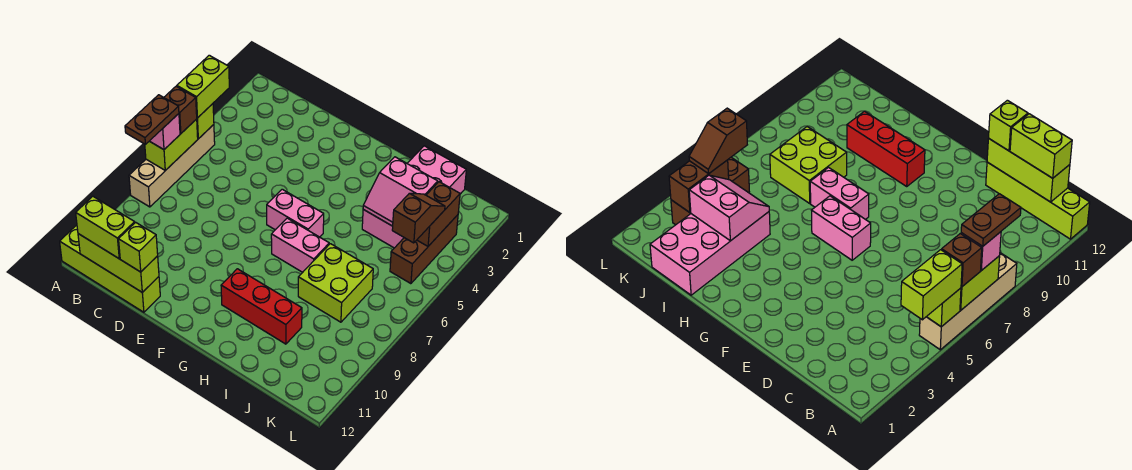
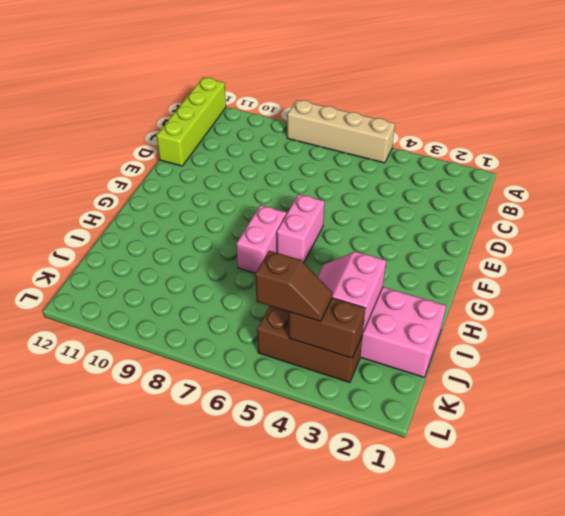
none -> red 1x3 brick [221,269,302,344]
none -> lime 2x2 brick [298,244,373,322]
none -> lime 1x1 brick [197,104,214,139]

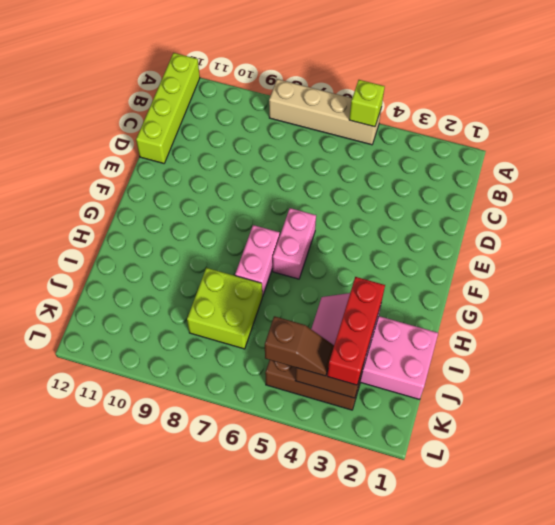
red 1x3 brick [327,277,385,385] -> red 1x3 brick moved to [221,269,302,344]
none -> lime 1x2 brick [145,119,198,171]
none -> lime 1x3 brick [78,234,159,292]
none -> lime 1x2 brick [177,55,229,118]

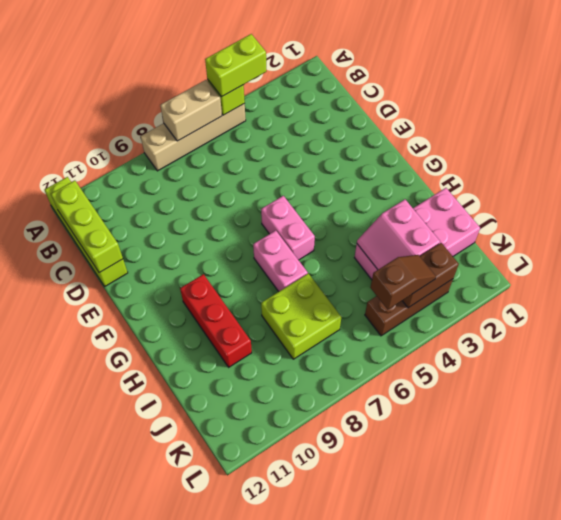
tan 1x2 brick [160,80,222,141] -> lime 1x2 brick [145,119,198,171]
none -> brown 1x1 brick [164,86,197,134]
none -> pink 1x1 brick [150,114,180,150]
none -> lime 1x2 brick [76,196,135,258]

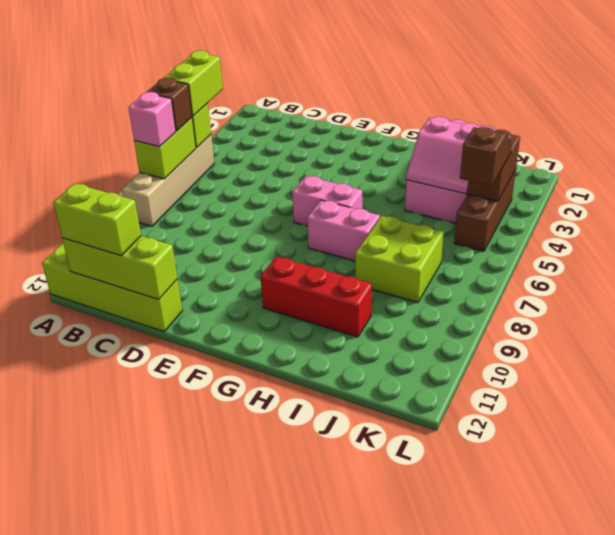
none -> lime 1x1 brick [119,222,158,272]
none -> brown 1x2 plate [125,95,179,144]

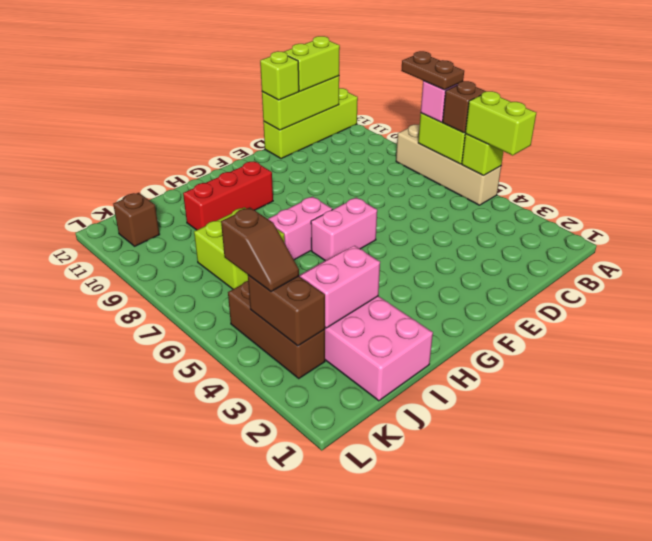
brown 1x1 brick [113,193,160,246] -> none

